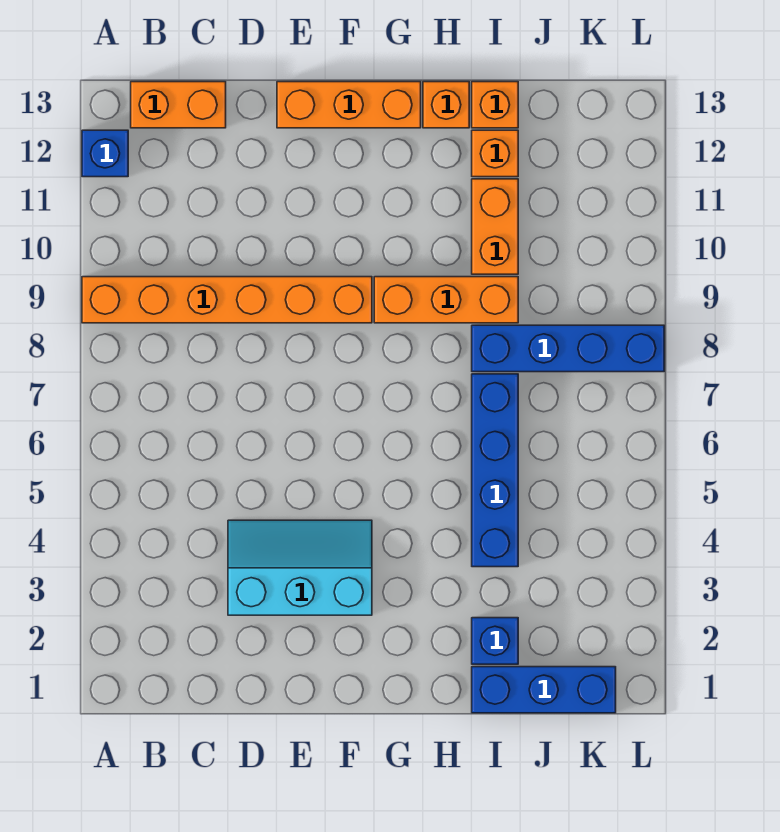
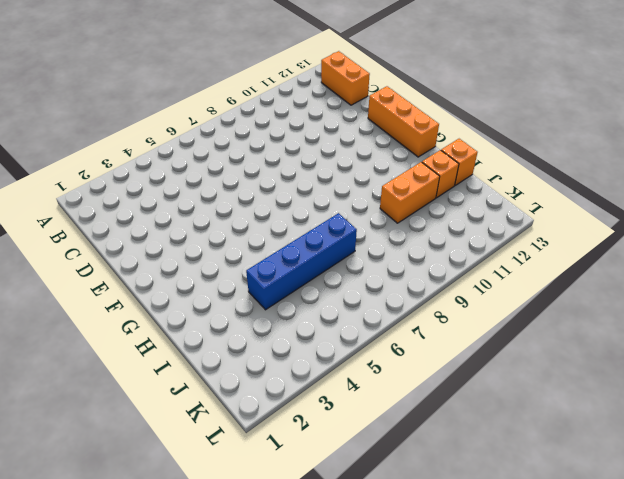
none -> orange 1x6 brick [82,277,372,323]
none -> blue 1x1 brick [82,130,128,177]
none -> cyan 2x3 slope [228,520,372,615]

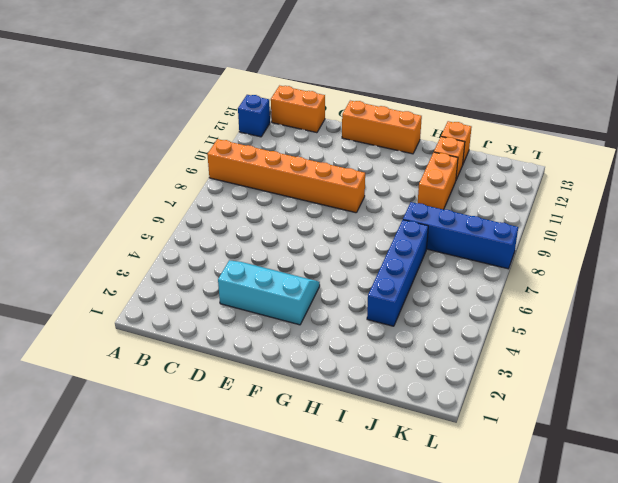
none -> orange 1x3 brick [374,277,518,323]
none -> orange 1x1 brick [423,82,469,128]
none -> blue 1x3 brick [472,667,616,713]

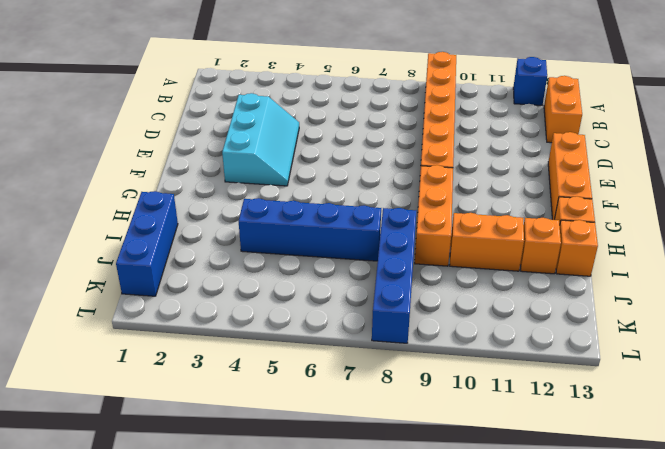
none -> blue 1x1 brick [472,618,518,664]

